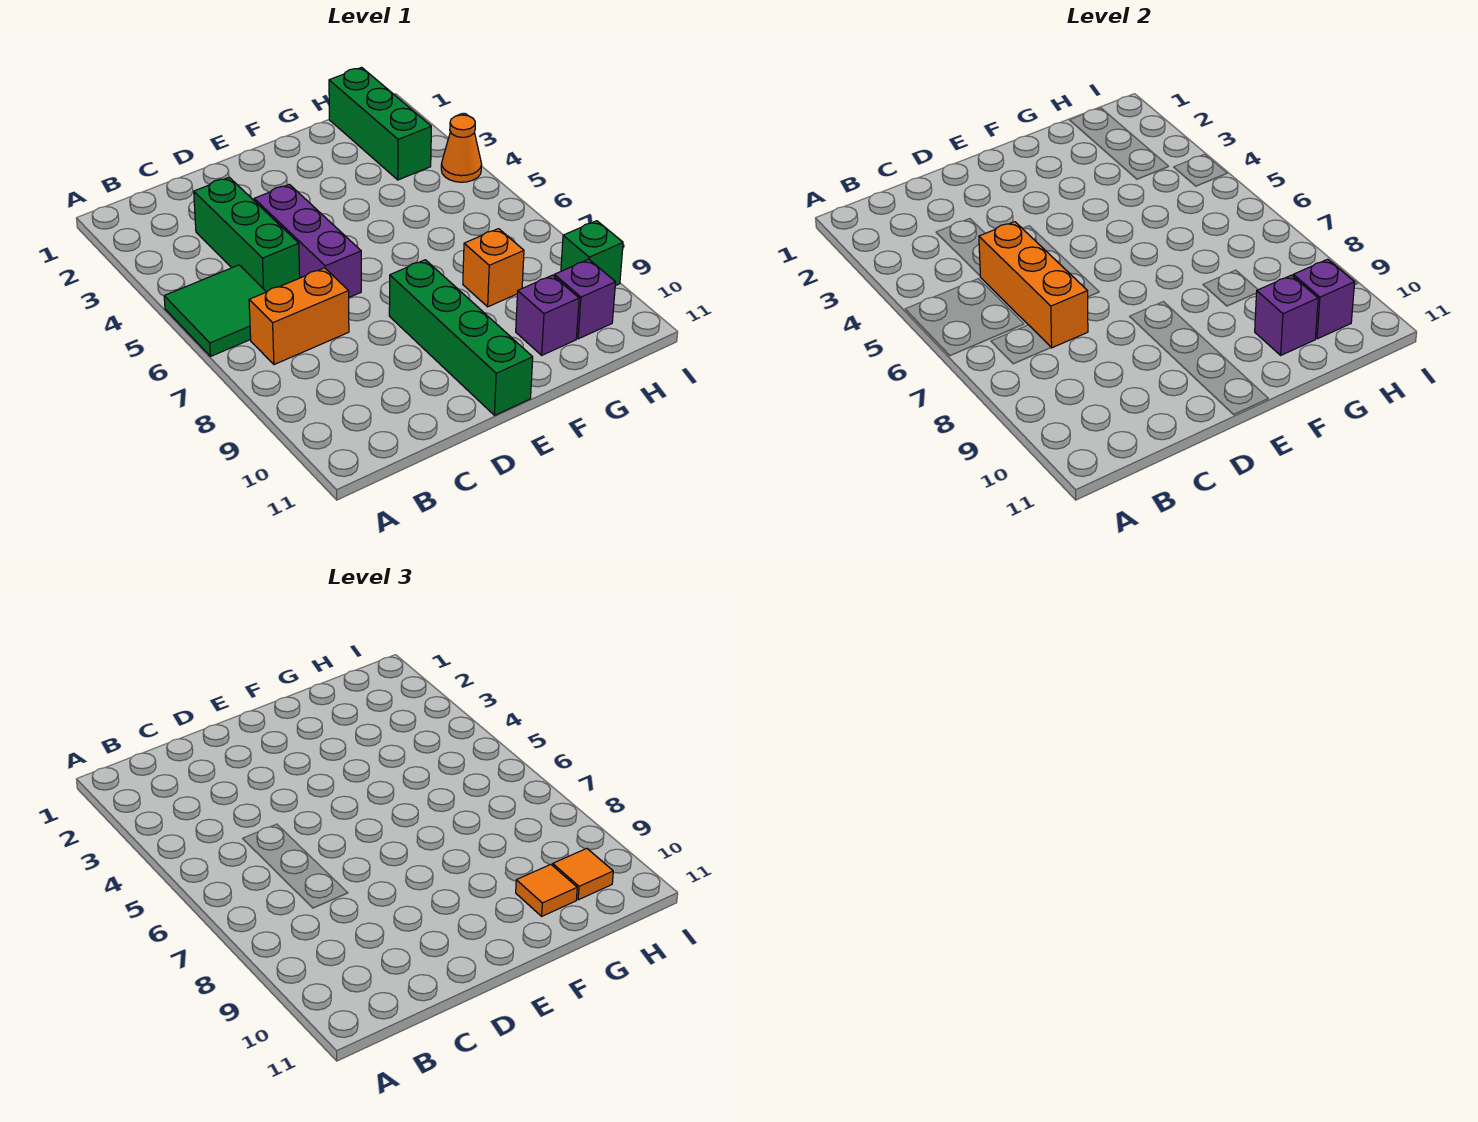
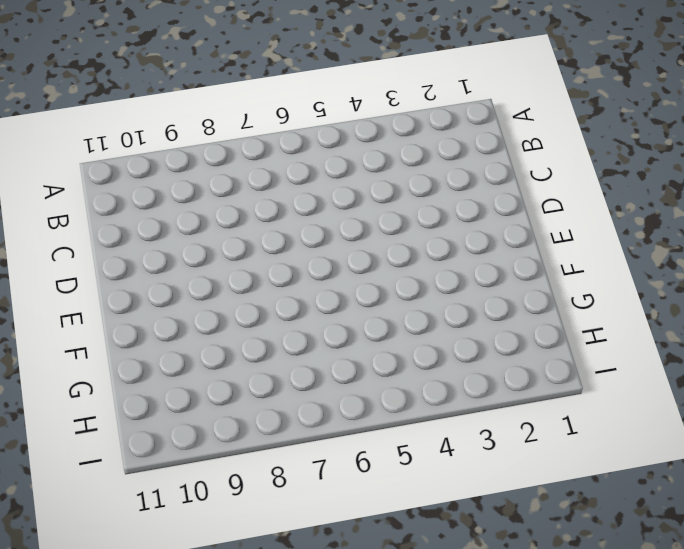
none -> green 2x2 tile [164,265,266,356]
none -> orange 1x2 brick [249,268,349,365]
none -> green 1x3 brick [194,177,300,292]

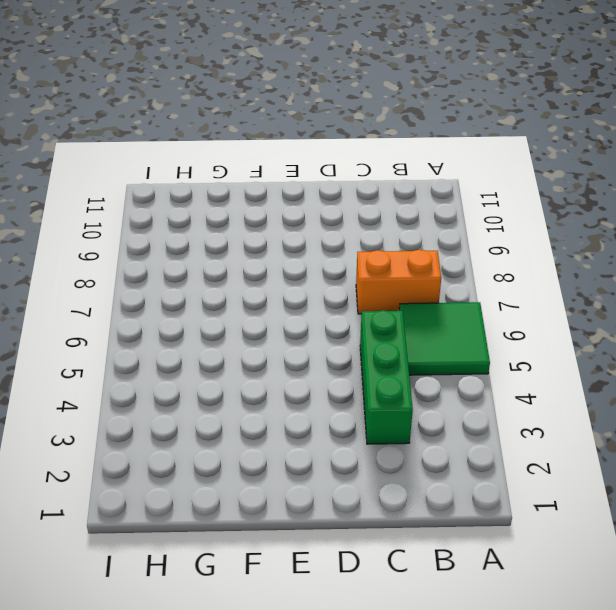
none -> purple 1x3 brick [254,184,361,297]
none -> green 1x4 brick [389,260,533,415]
none -> orange 1x1 brick [463,229,524,307]

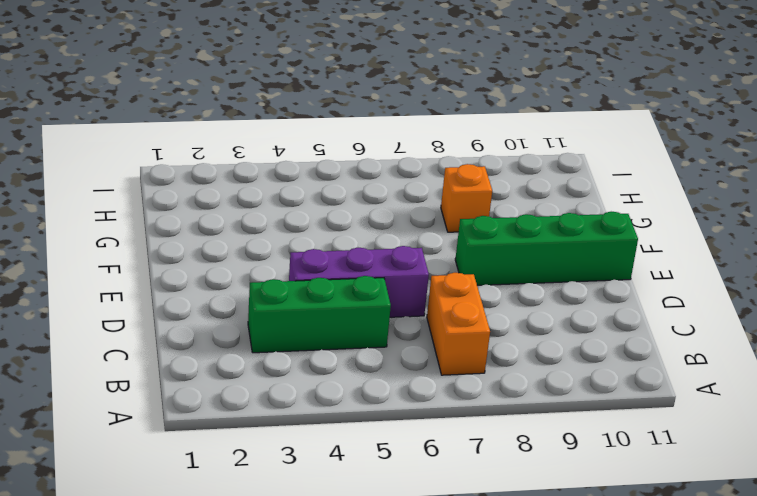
none -> green 2x2 tile [164,265,266,356]
none -> purple 1x1 brick [516,275,579,355]
none -> green 1x3 brick [329,67,431,180]

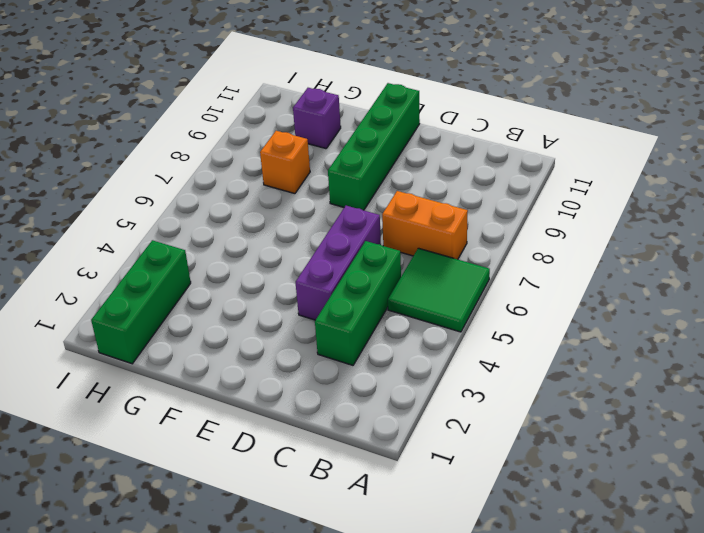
none -> purple 1x1 brick [554,259,616,339]
none -> orange 1x1 cone [441,115,482,182]
none -> green 1x1 brick [561,221,623,286]

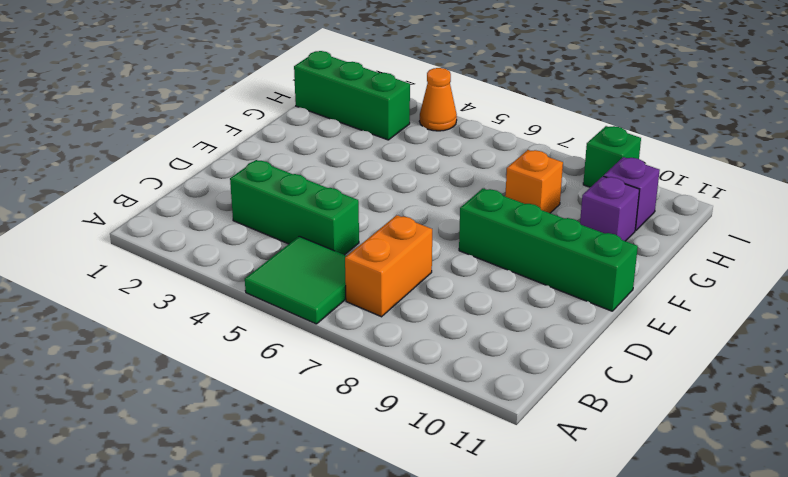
none -> purple 1x3 brick [254,184,361,297]
none -> orange 1x3 brick [979,222,1088,348]
none -> purple 1x1 brick [1255,275,1318,355]

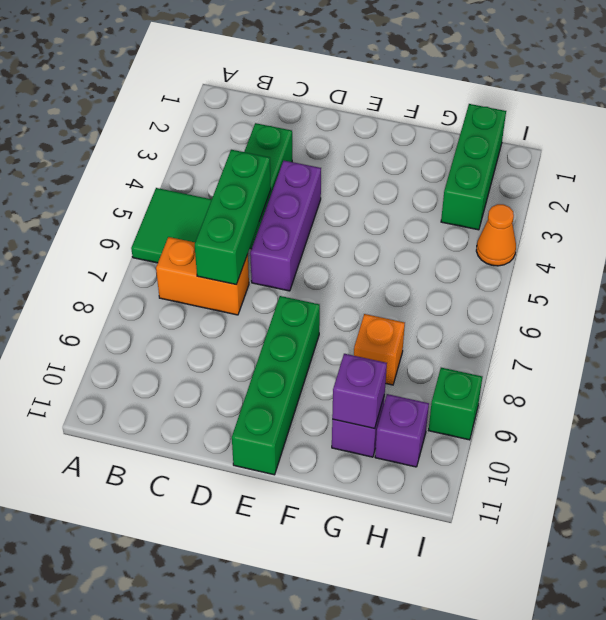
green 1x3 brick [195,150,271,285] -> orange 1x3 brick [979,222,1088,348]
none -> purple 1x1 brick [1293,259,1355,339]
none -> orange 1x1 tile [516,864,577,916]
none -> orange 1x1 tile [553,848,613,900]

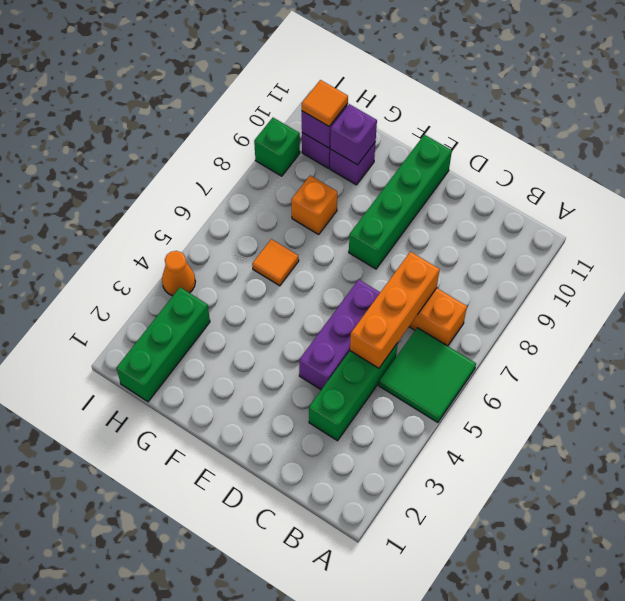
orange 1x1 tile [252,239,299,286] -> orange 1x1 tile moved to [516,864,577,916]

